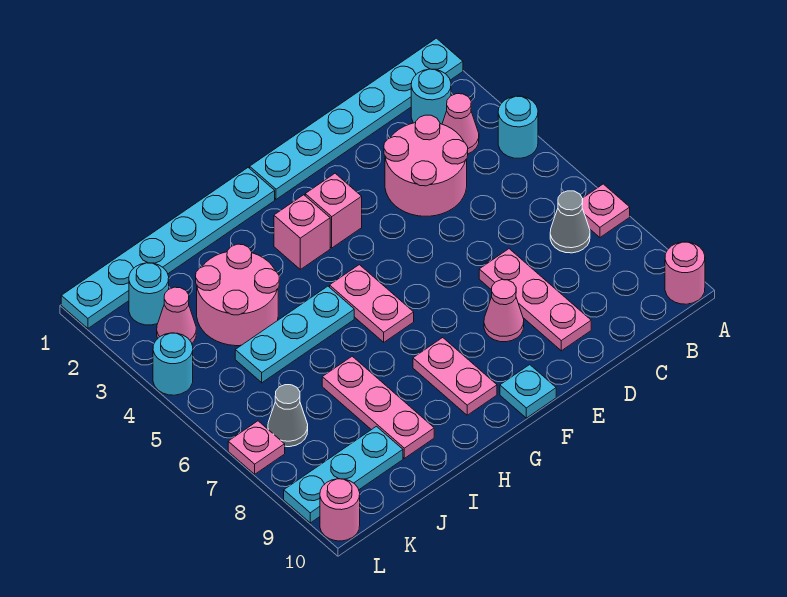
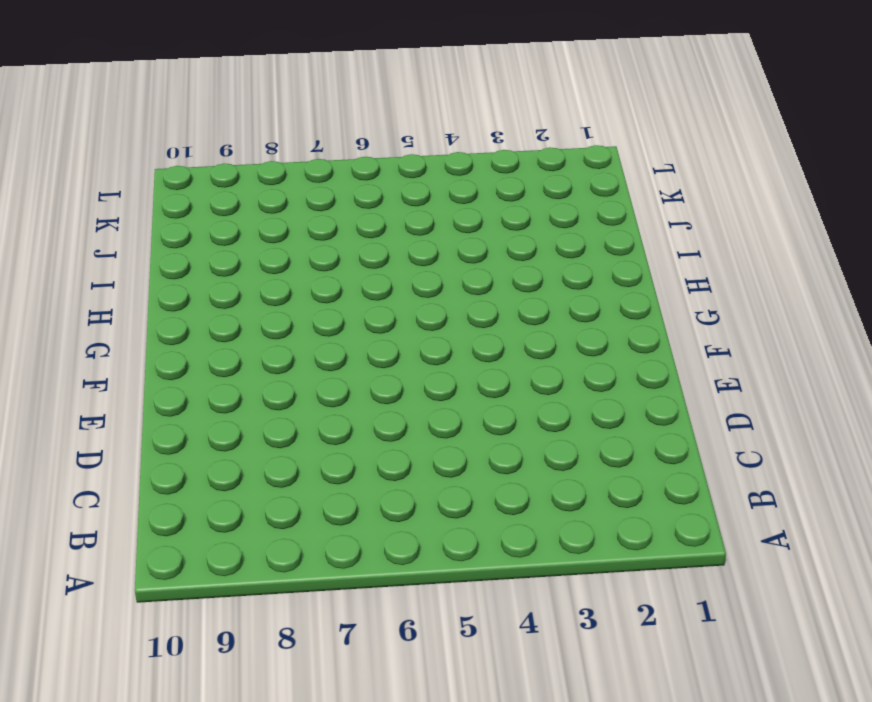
none -> cyan 1x6 plate [250,38,463,199]
none -> cyan 1x1 round brick [498,96,538,158]
none -> pink 1x1 plate [582,184,630,237]

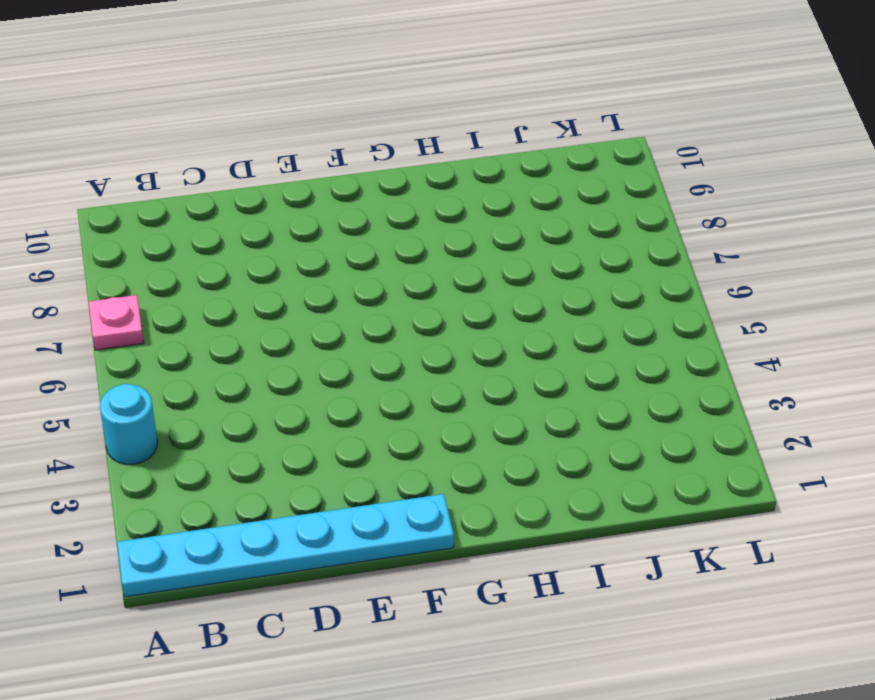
none -> pink 1x1 round brick [665,242,705,304]
none -> cyan 1x1 round brick [411,69,451,124]
none -> pink 1x1 cone [442,94,479,154]

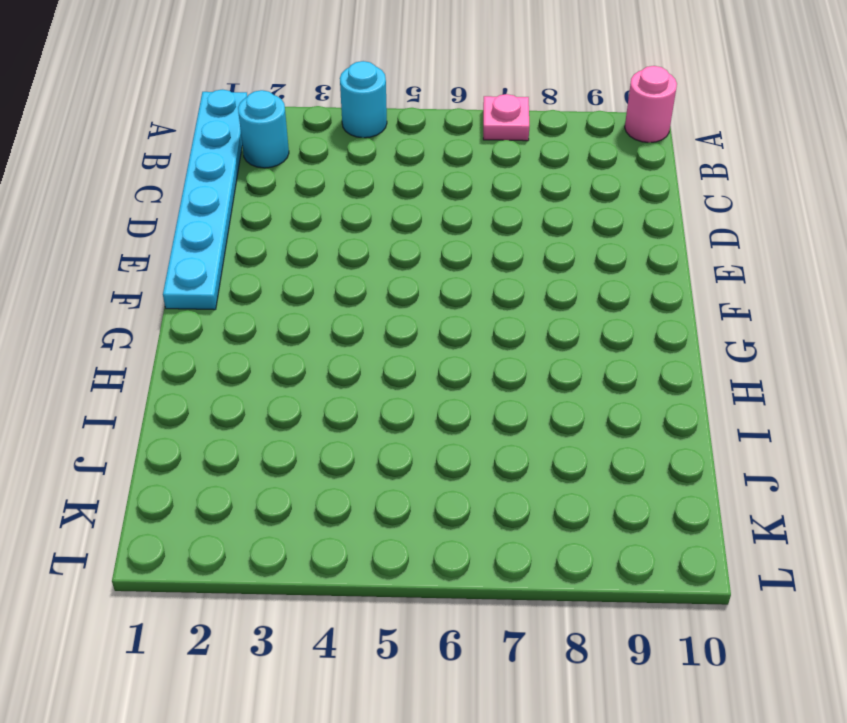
none -> pink 1x1 cone [442,94,479,154]
none -> grey 1x1 cone [550,191,590,253]
none -> pink 2x2 round brick [384,115,468,216]

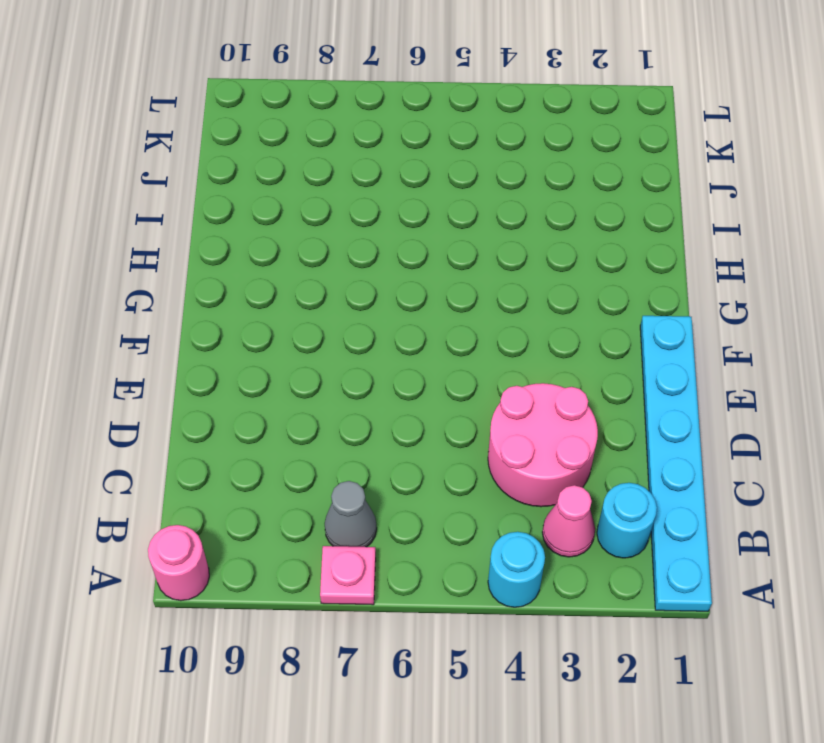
none -> pink 1x3 plate [479,249,591,351]
none -> pink 1x1 cone [484,280,524,342]
none -> pink 1x1 brick [305,173,362,248]

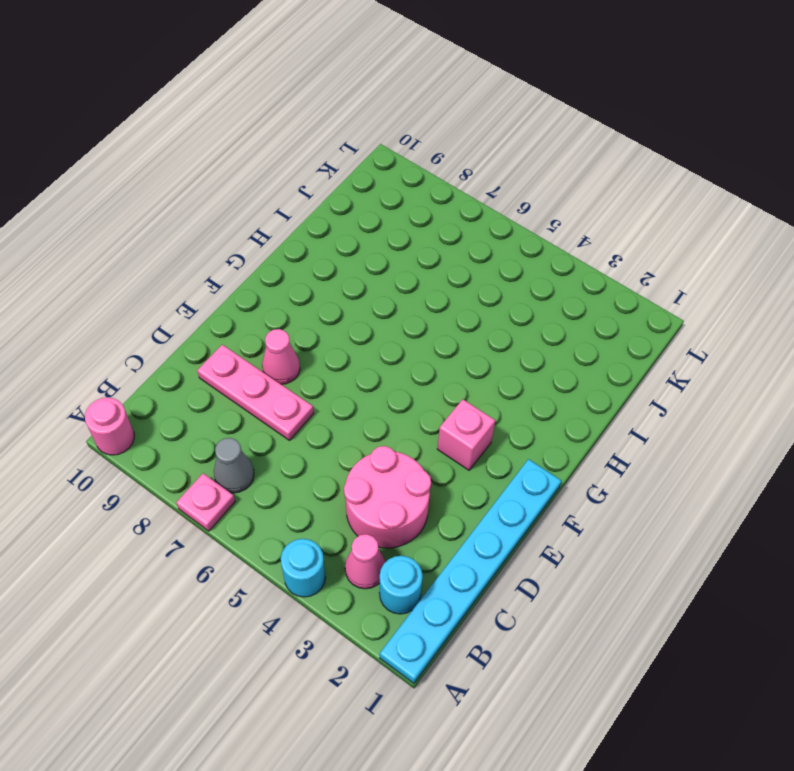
none -> cyan 1x1 plate [500,365,556,418]
none -> cyan 1x6 plate [61,168,275,329]
none -> pink 1x1 brick [274,195,330,269]

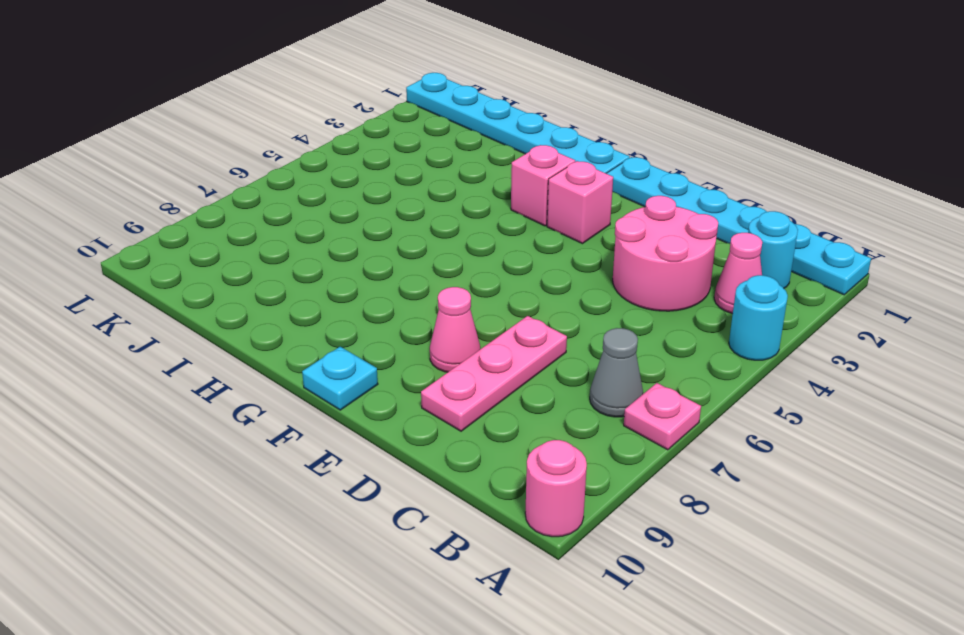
none -> pink 1x2 plate [330,265,414,342]
none -> pink 1x2 plate [413,338,497,415]
none -> cyan 1x3 plate [235,286,354,383]

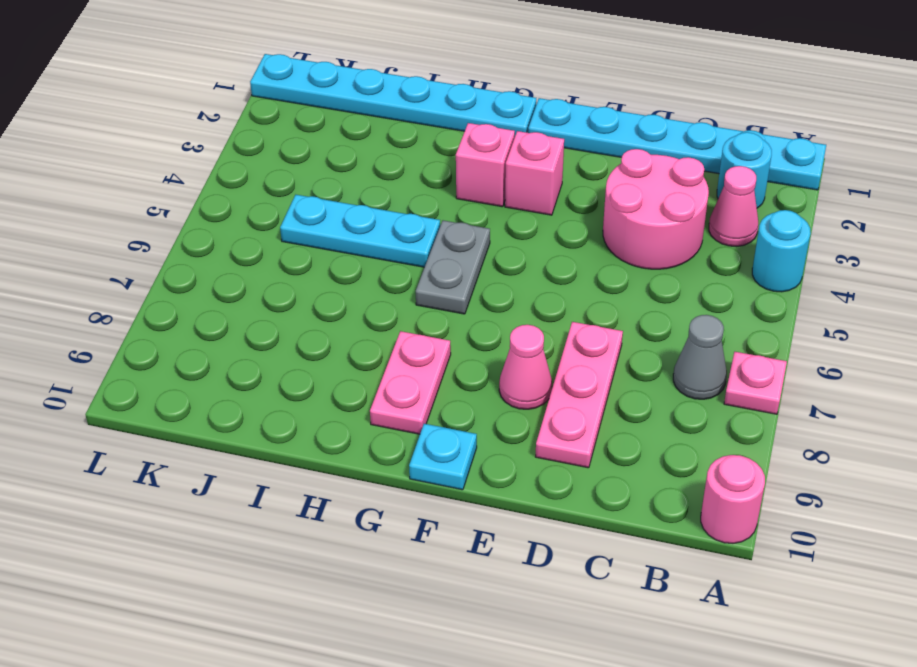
grey 1x2 plate [416,220,490,314] -> pink 1x2 plate [330,265,414,342]
none -> pink 2x2 round brick [196,244,279,346]
none -> pink 1x3 plate [322,356,434,458]
none -> cyan 1x3 plate [284,426,403,523]

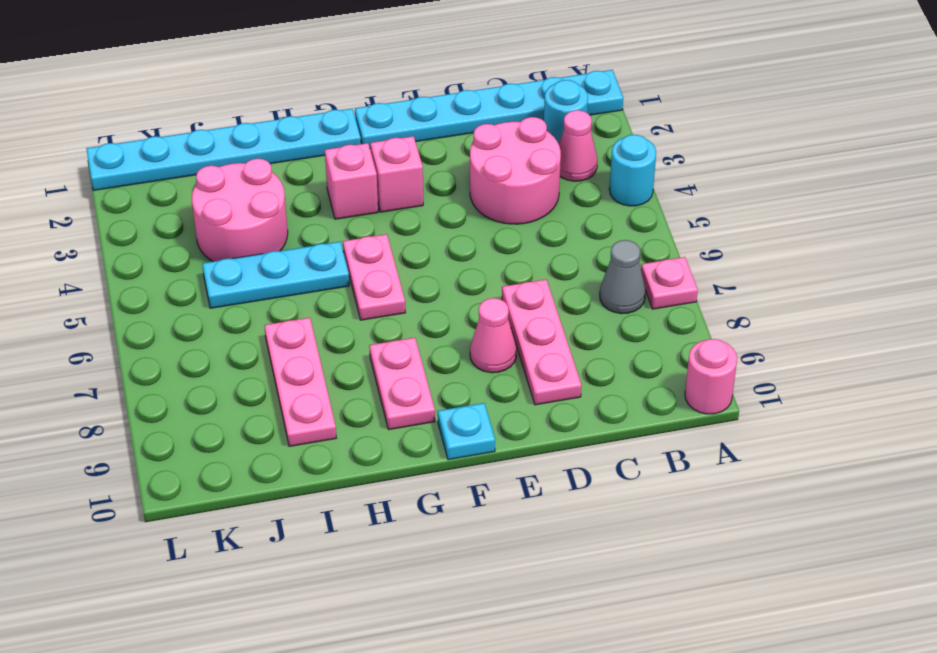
none -> cyan 1x3 plate [284,426,403,523]
none -> cyan 1x1 round brick [129,263,169,325]
none -> pink 1x1 cone [157,287,196,343]

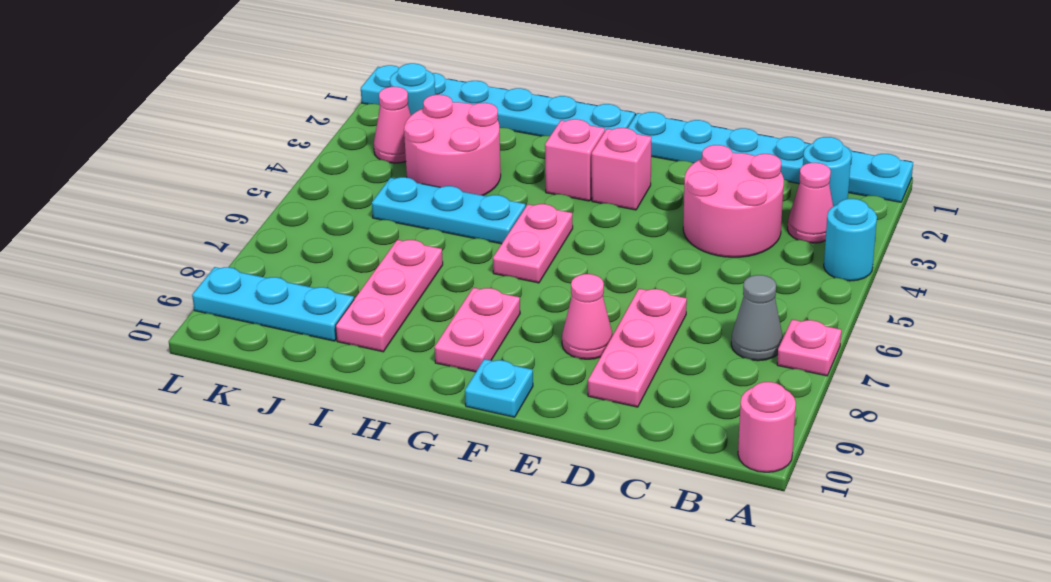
none -> grey 1x1 cone [268,385,308,447]
none -> cyan 1x1 round brick [153,333,193,395]
none -> pink 1x1 plate [228,421,285,474]

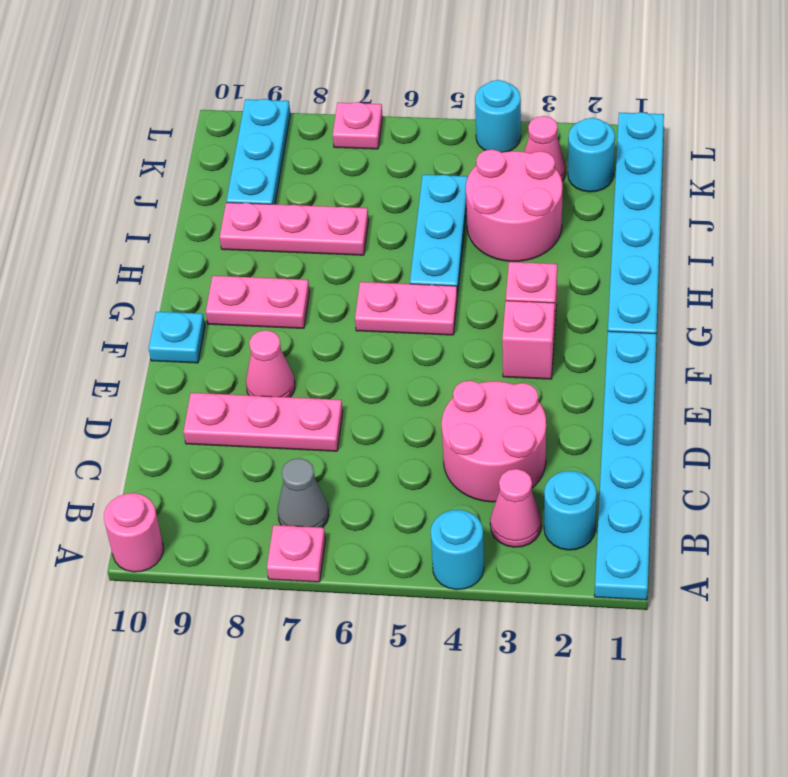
none -> grey 1x1 cone [268,385,308,447]
none -> pink 1x1 round brick [320,479,360,541]

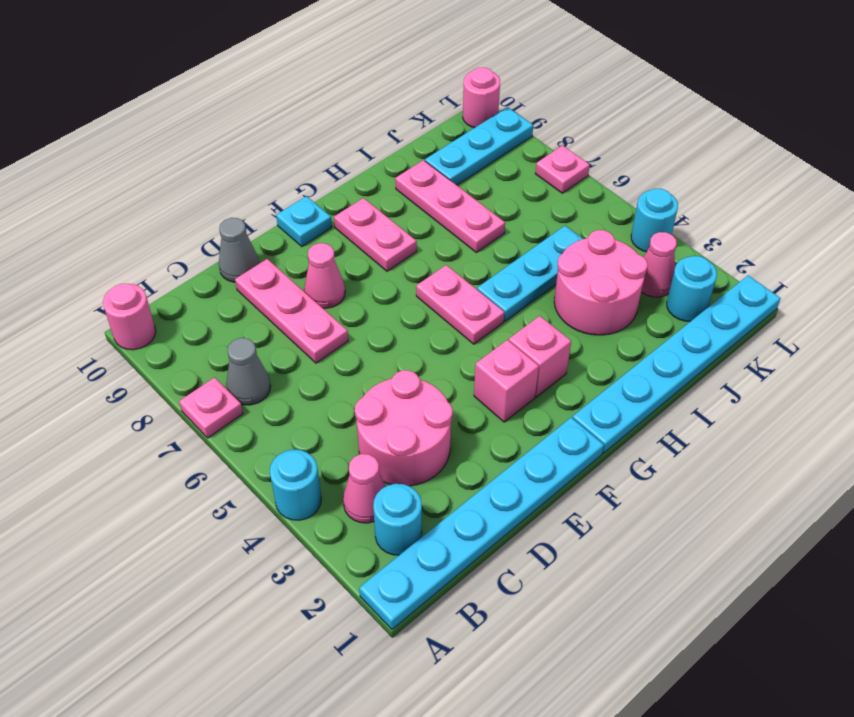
grey 1x1 cone [219,218,259,282] -> grey 1x1 cone moved to [268,385,308,447]

